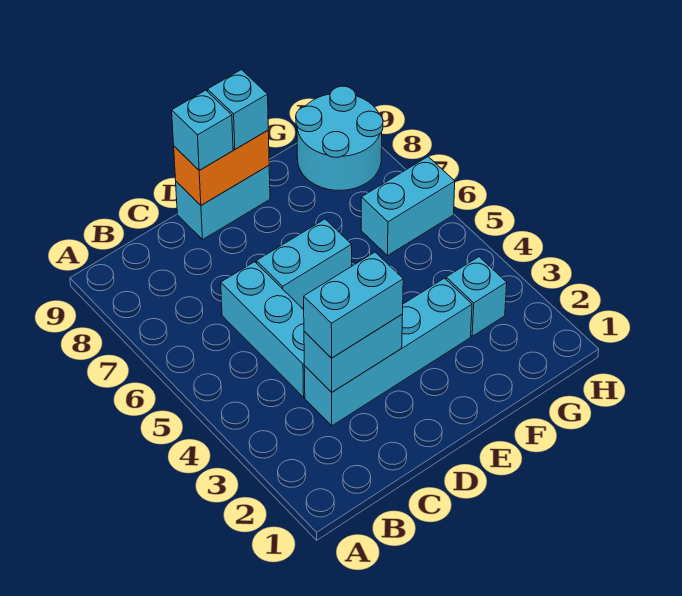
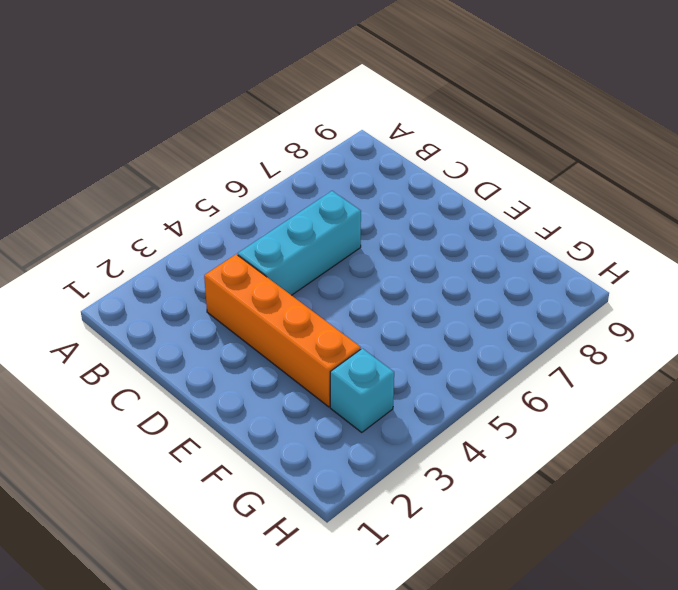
orange 1x4 brick [204,254,361,407] -> cyan 1x4 brick [304,278,472,426]
none -> cyan 1x2 brick [256,219,352,308]
none -> cyan 1x2 brick [176,166,270,239]
none -> cyan 1x2 brick [361,157,455,256]

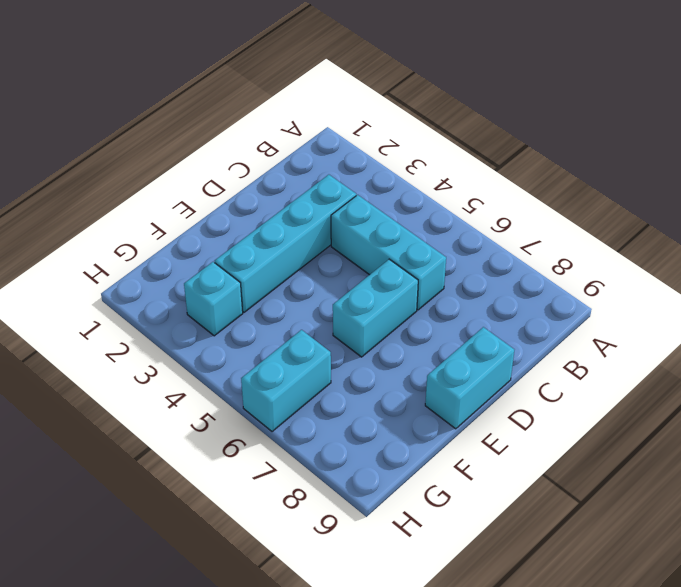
none -> cyan 2x2 round brick [296,86,383,191]
none -> cyan 1x2 brick [304,314,403,392]
none -> orange 1x2 brick [174,130,269,205]

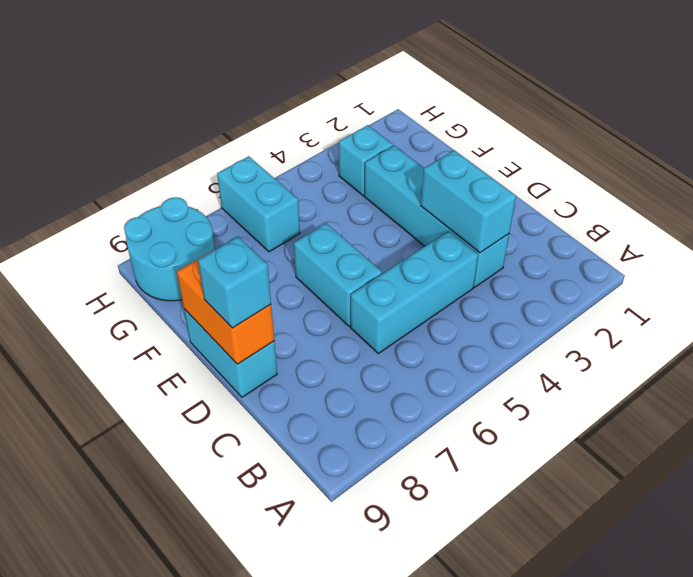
none -> cyan 1x2 brick [304,252,403,358]
none -> cyan 1x1 brick [208,70,268,149]

